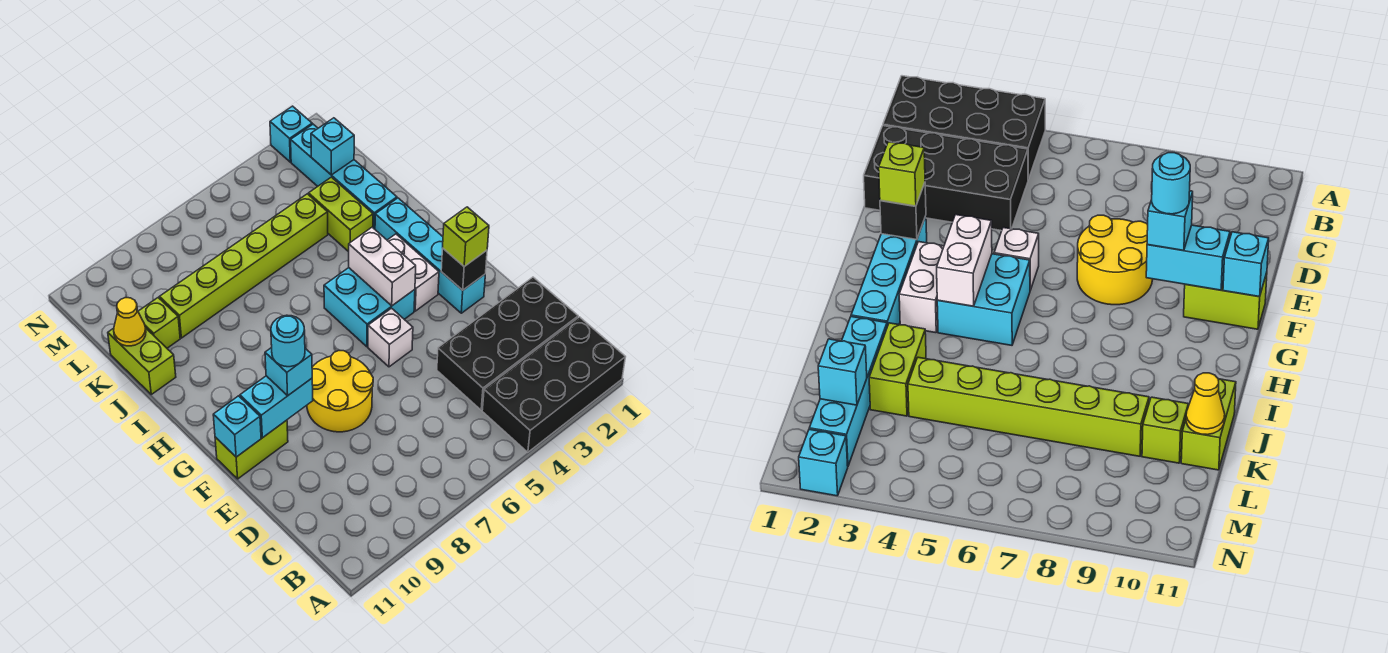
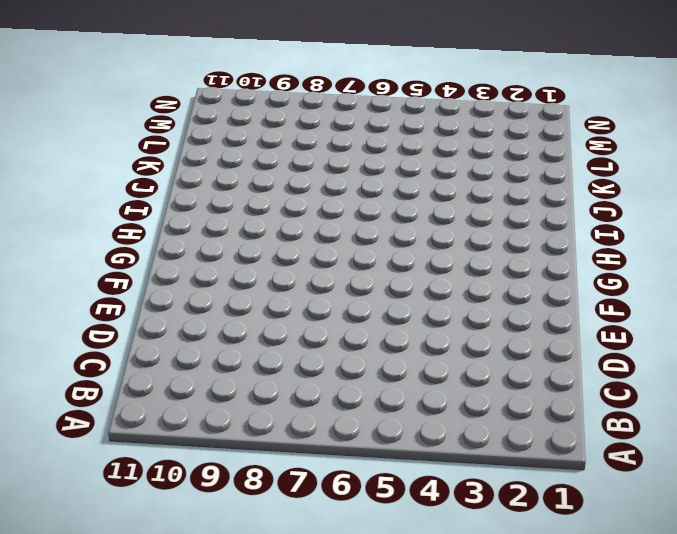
none -> black 2x4 brick [482,317,626,452]
none -> black 2x4 brick [437,277,578,410]
none -> yellow 2x2 round brick [307,351,373,432]

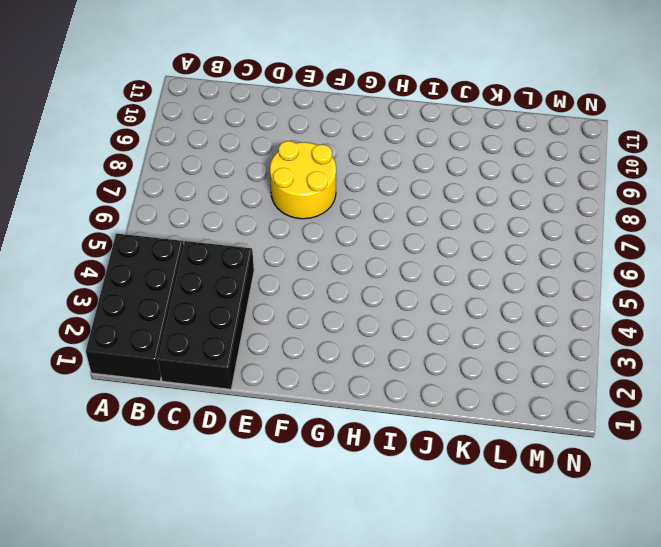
none -> cyan 1x4 brick [375,198,485,313]
none -> white 1x1 brick [368,308,413,367]
none -> lime 1x2 brick [215,420,288,479]

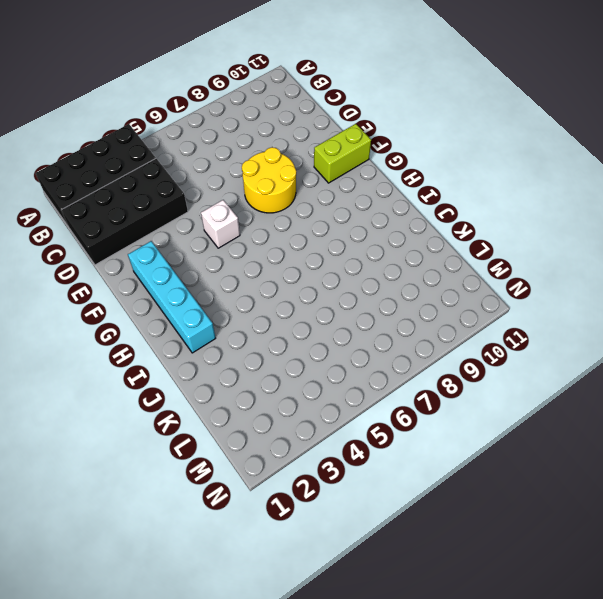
none -> white 1x2 brick [387,234,439,311]
none -> cyan 2x2 brick [324,268,415,347]
none -> cyan 1x4 brick [291,124,397,229]

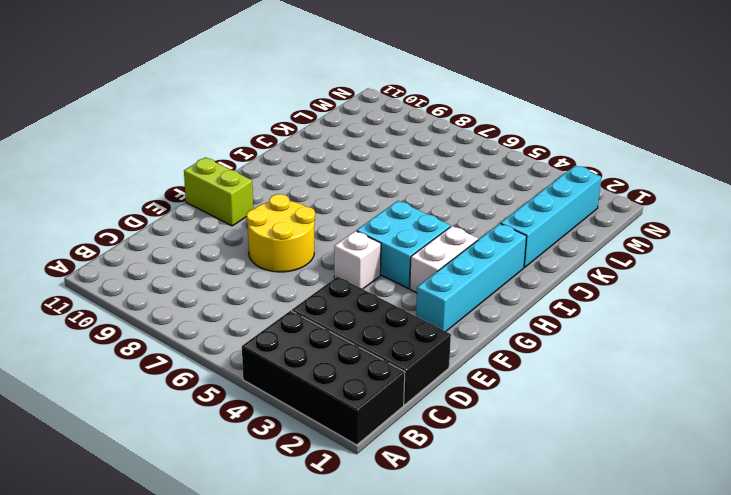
none -> lime 1x2 brick [309,177,373,252]
none -> lime 1x2 brick [108,328,176,394]
none -> lime 1x6 brick [159,194,328,338]

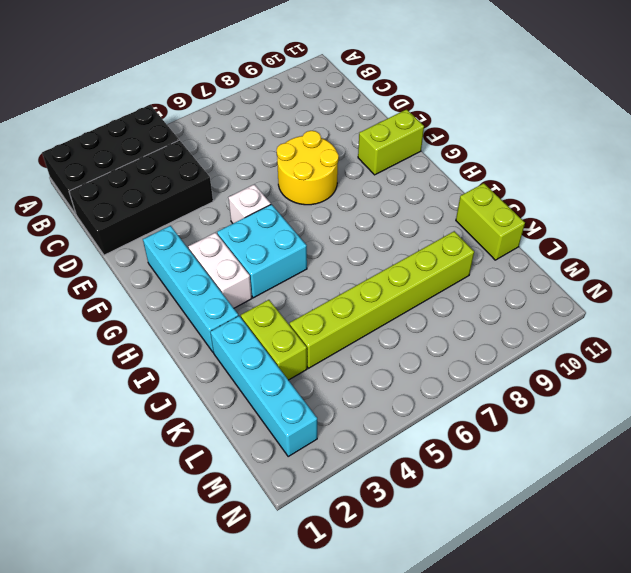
none -> lime 1x1 brick [138,298,180,348]
none -> cyan 1x1 brick [270,106,312,162]
none -> black 1x1 brick [441,248,487,290]

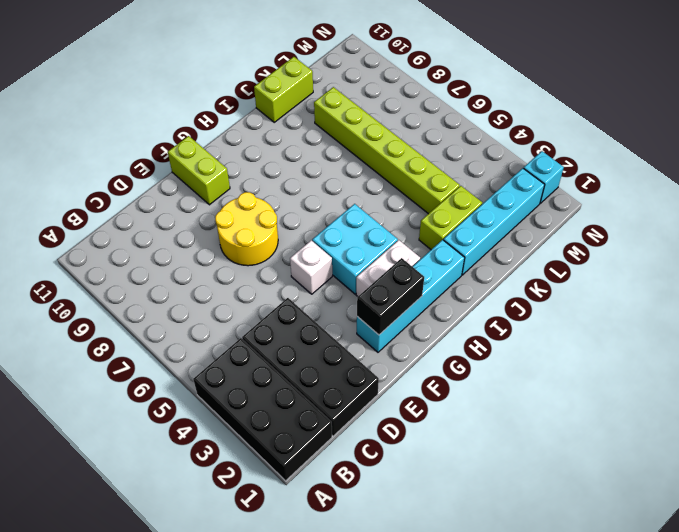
black 1x2 brick [357,258,424,335] -> black 1x1 brick [441,248,487,290]
none -> lime 1x1 brick [138,298,180,348]
none -> cyan 1x2 brick [240,376,313,438]
none -> cyan 1x1 brick [213,396,261,457]

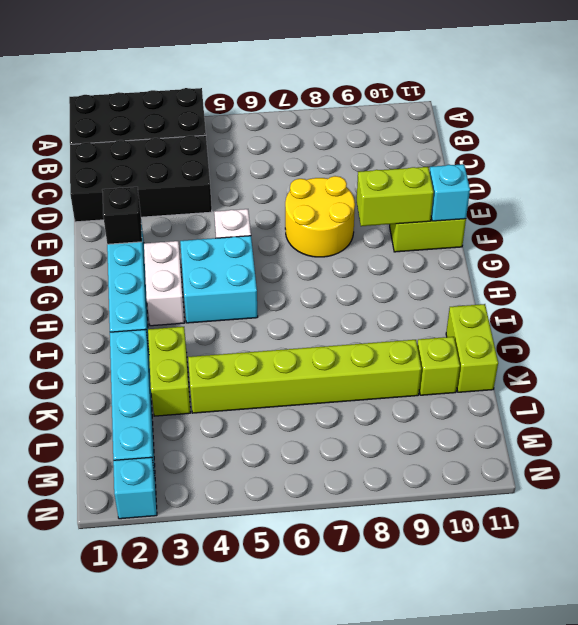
lime 1x2 brick [357,167,434,226] -> cyan 1x2 brick [240,376,313,438]
none -> white 1x2 brick [349,227,416,306]
none -> yellow 1x1 cone [114,298,146,346]
none -> cyan 1x1 brick [311,118,354,175]

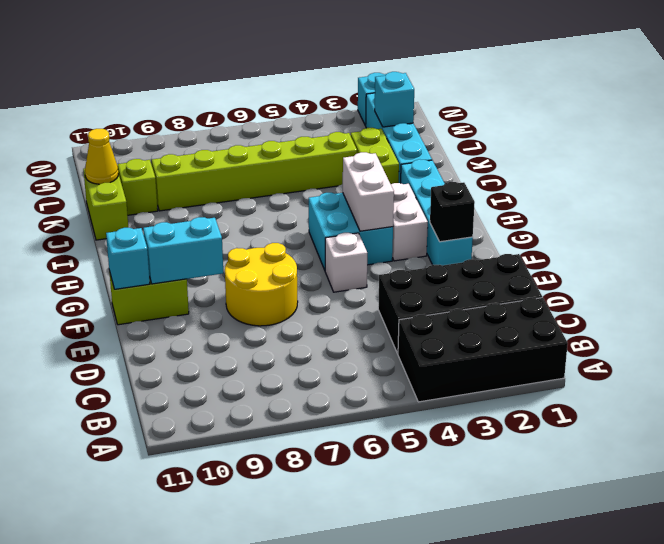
none -> lime 1x1 brick [443,207,489,266]
none -> cyan 1x1 brick [265,348,312,396]
none -> cyan 1x1 round brick [271,315,305,367]

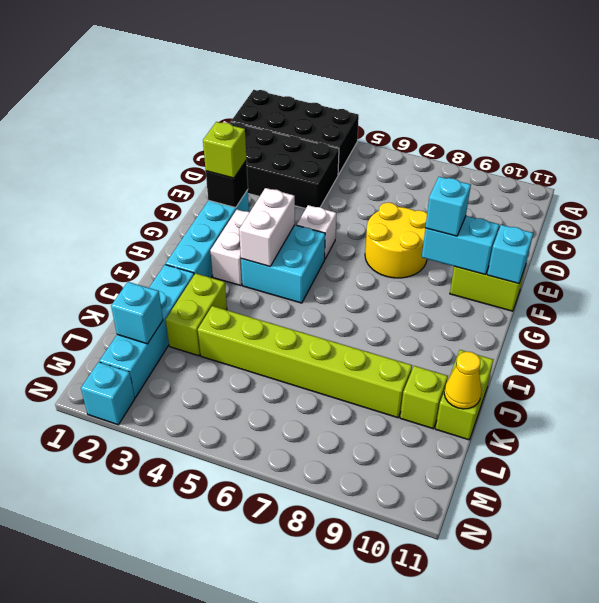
none -> cyan 1x1 round brick [271,315,305,367]

